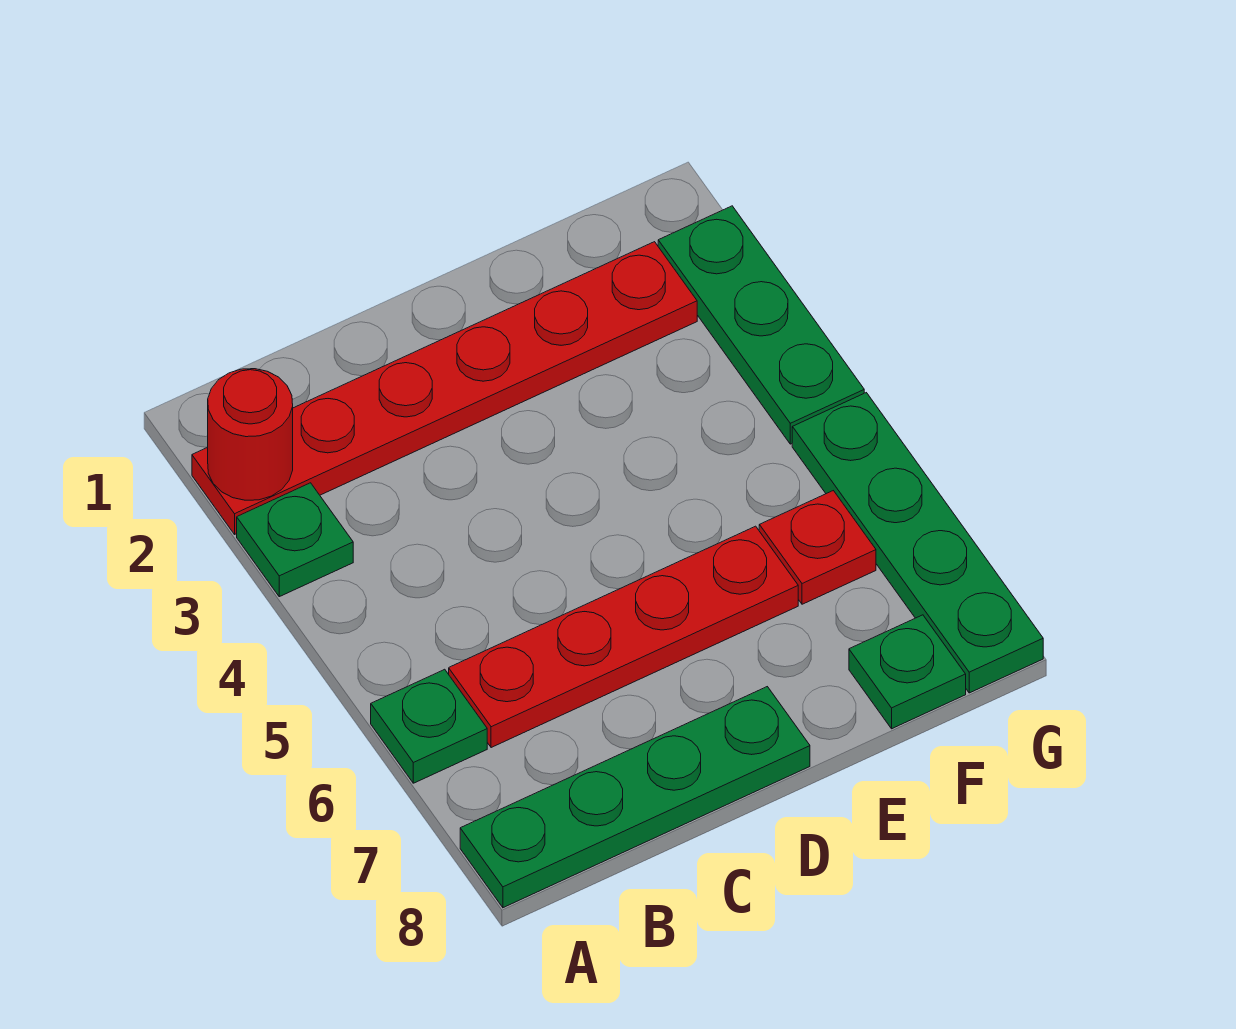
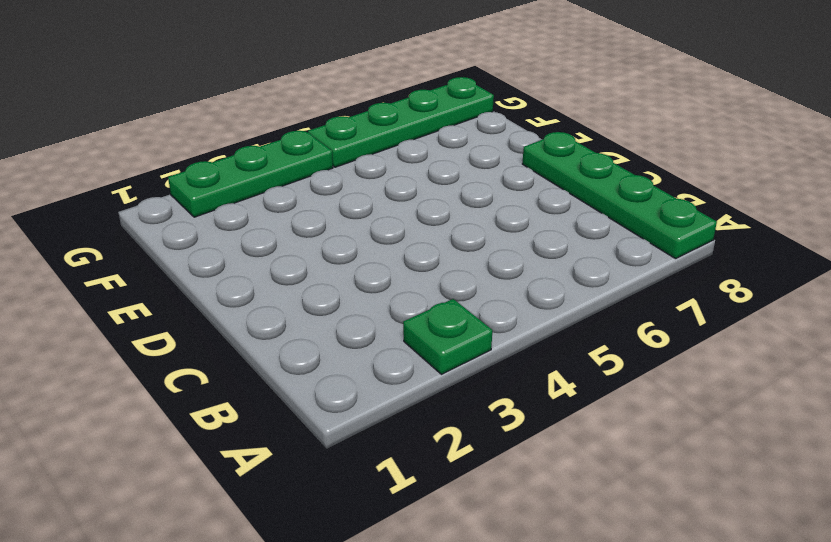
none -> red 1x6 plate [192,242,697,534]
none -> green 1x1 plate [371,669,487,783]

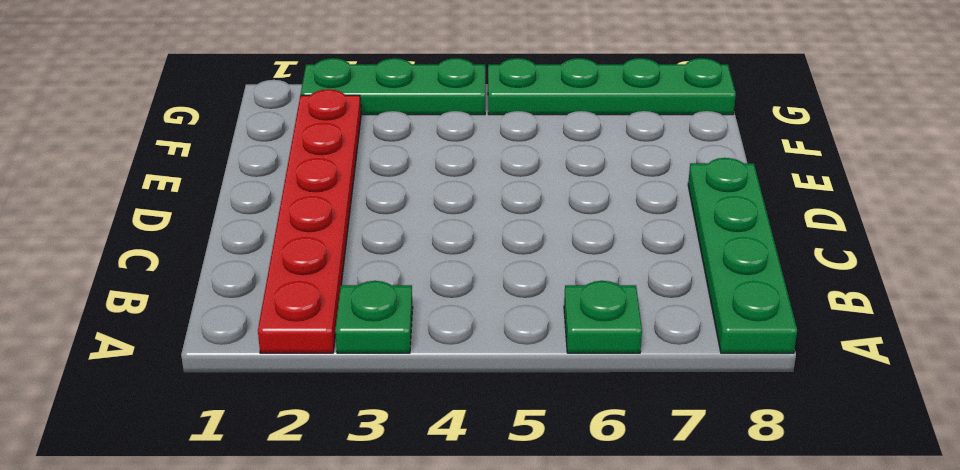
none -> red 1x4 plate [449,526,798,748]
none -> red 1x1 plate [759,491,876,604]

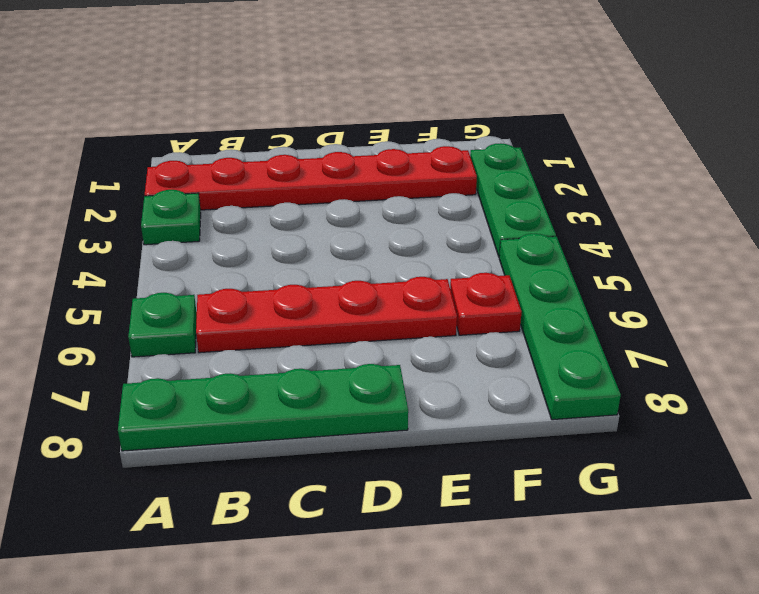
none -> green 1x1 plate [849,615,966,729]
none -> red 1x1 round brick [208,369,293,500]

